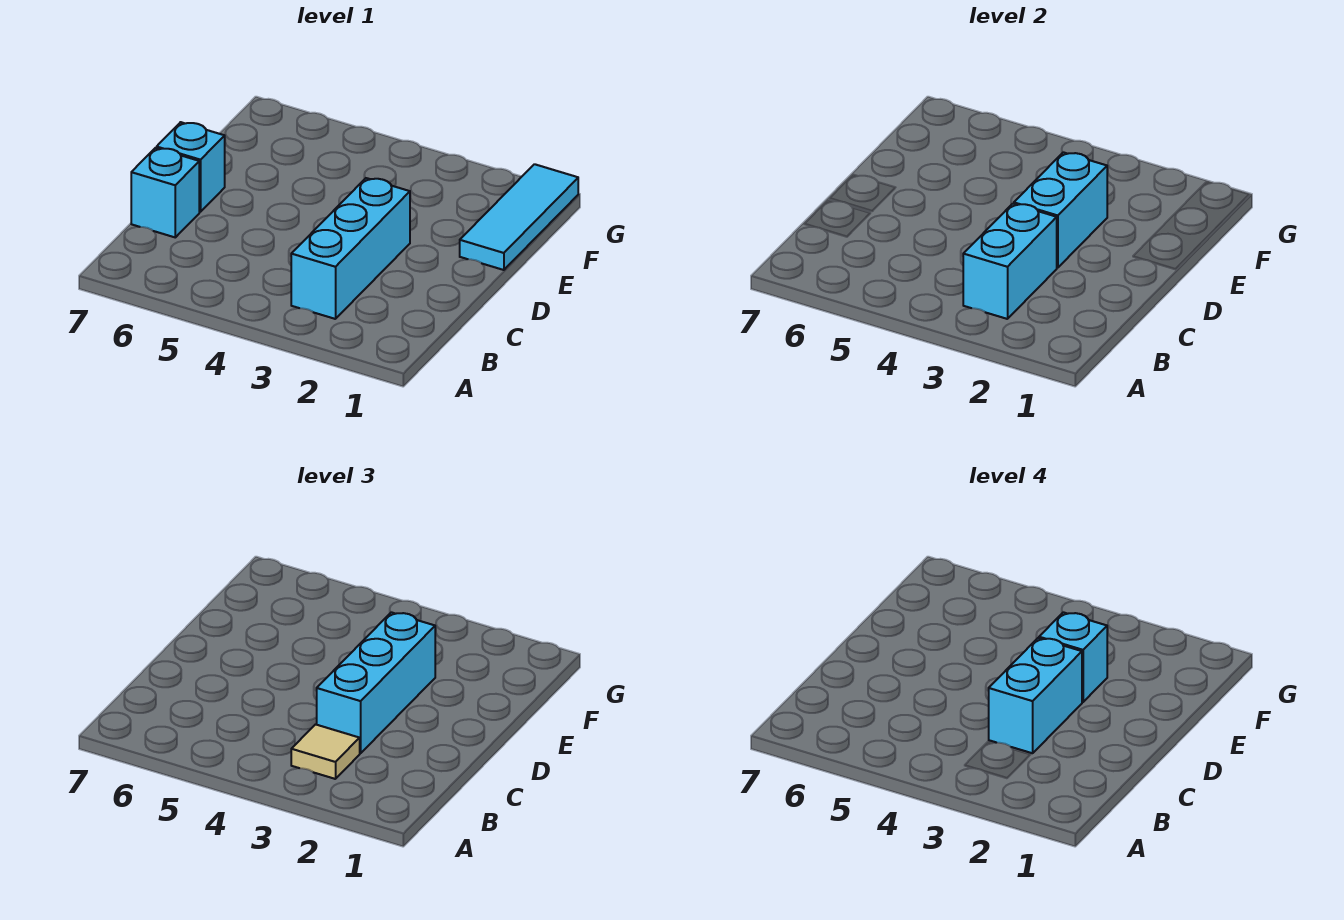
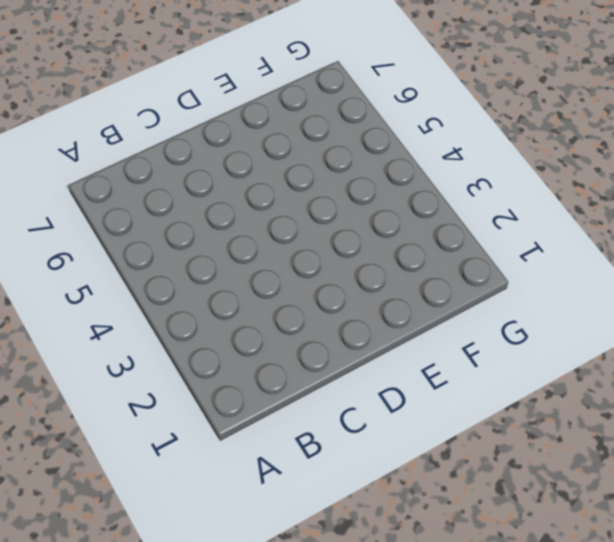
none -> cyan 1x3 brick [291,178,410,319]
none -> cyan 1x1 brick [131,148,199,237]

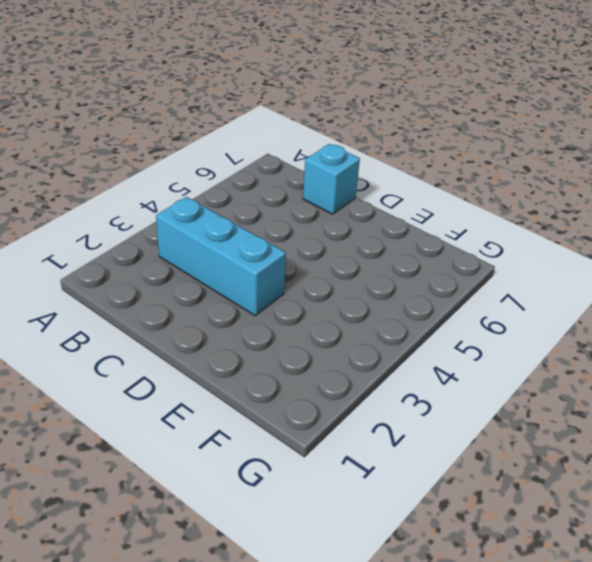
none -> cyan 1x1 brick [157,122,225,212]
none -> cyan 1x3 tile [460,164,578,270]

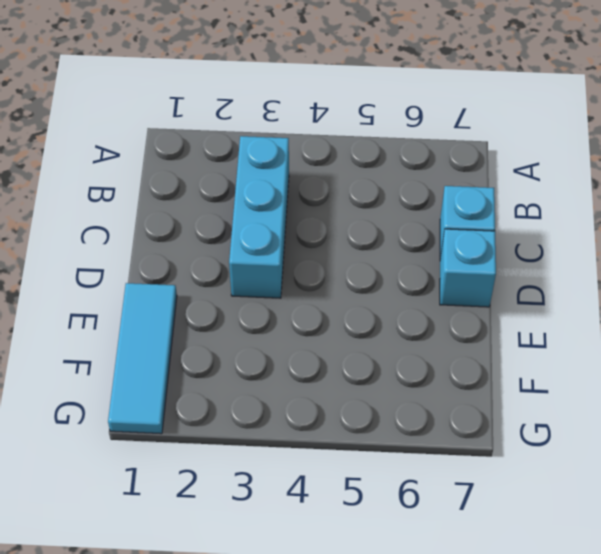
none -> cyan 1x2 brick [963,204,1057,319]
none -> cyan 1x2 brick [1014,152,1107,268]

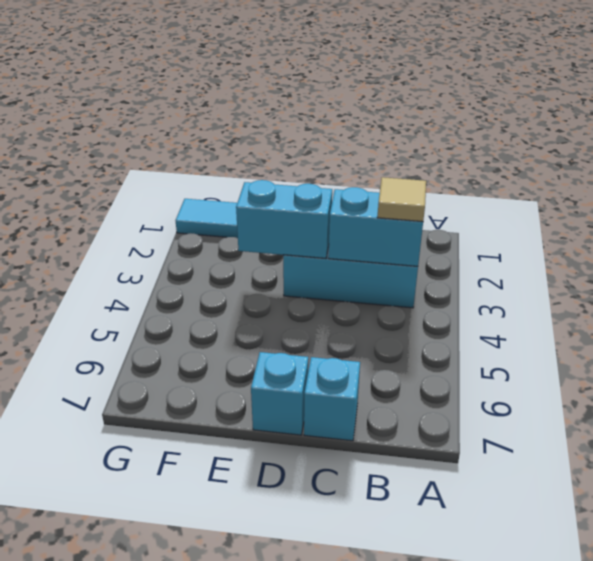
none -> cyan 1x3 brick [317,612,435,753]
none -> cyan 1x2 brick [989,638,1082,753]

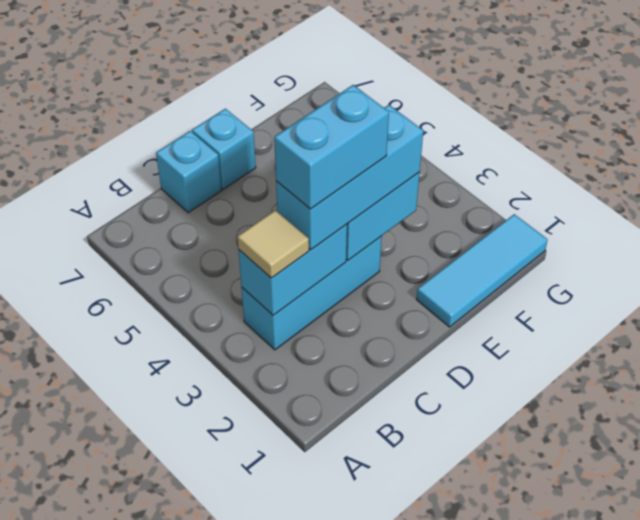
none -> cyan 1x1 brick [1039,612,1107,702]

